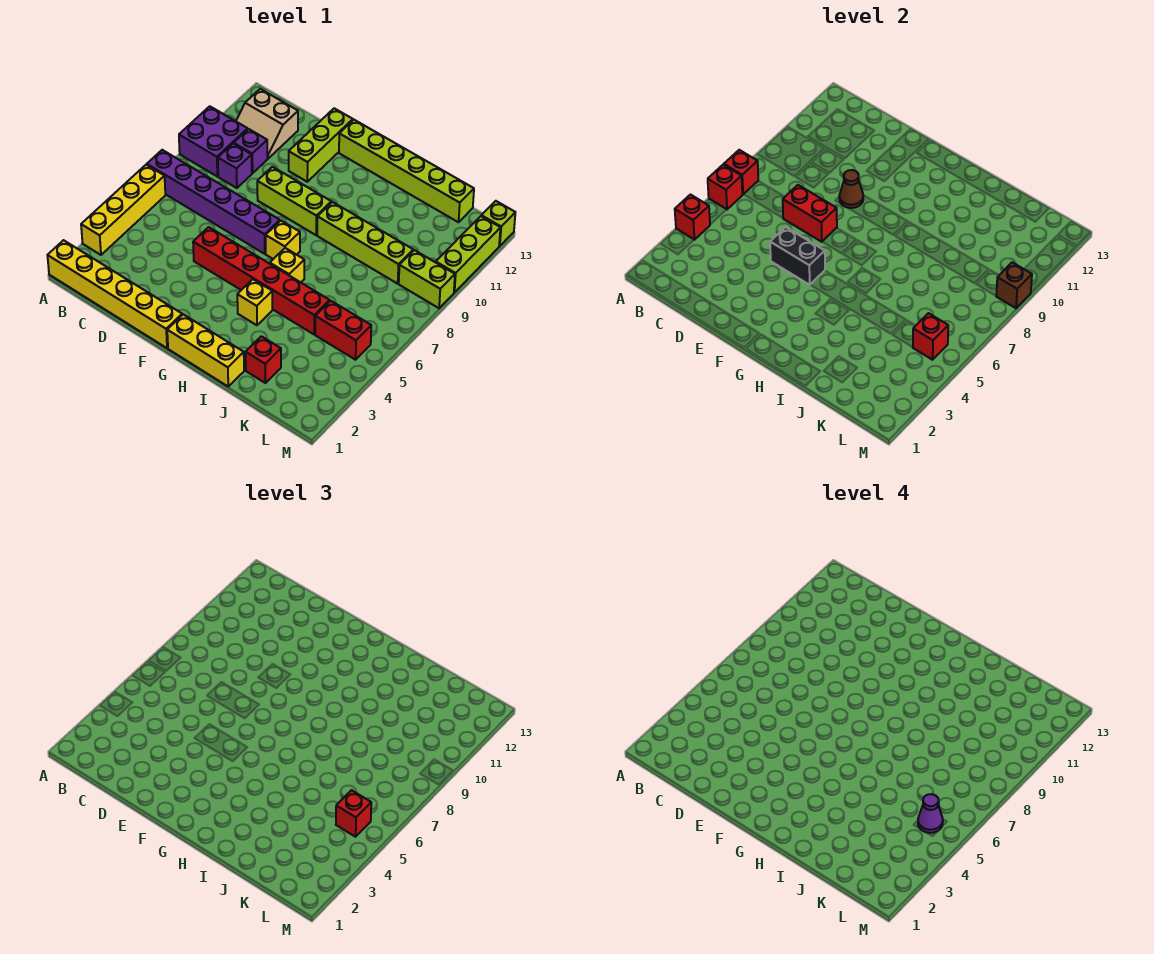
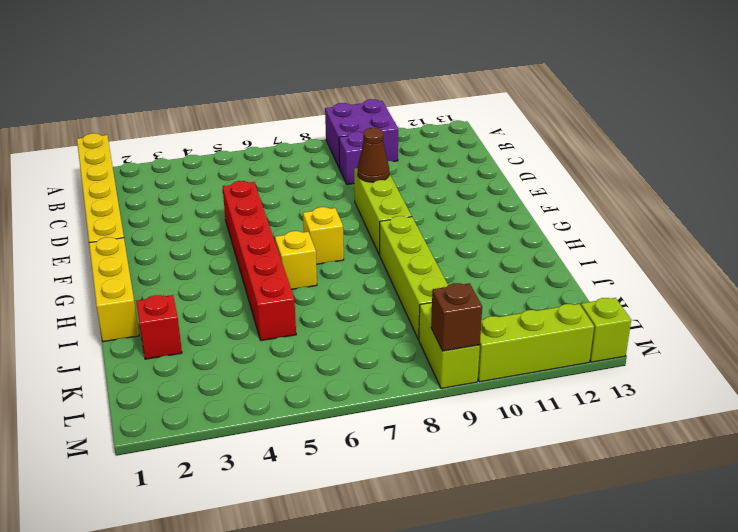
none -> yellow 1x4 brick [81,165,165,255]
none -> purple 1x6 brick [147,150,280,254]
none -> tan 2x2 slope [236,89,298,159]
none -> purple 1x1 brick [234,129,267,173]

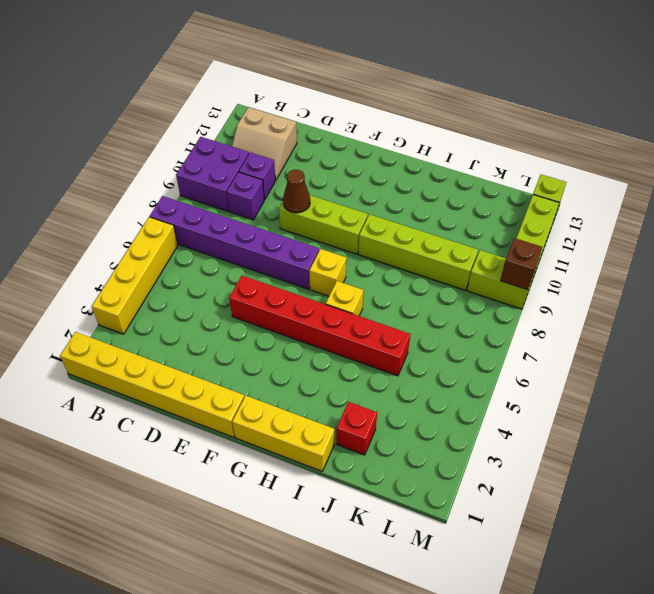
none -> lime 1x3 brick [289,108,353,182]
none -> lime 1x6 brick [339,120,474,222]
none -> yellow 1x1 brick [237,279,272,325]
none -> red 1x2 brick [315,301,371,360]

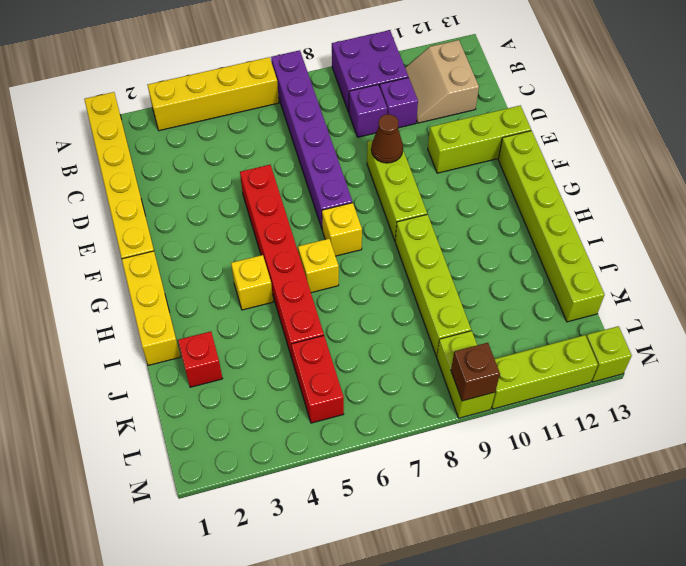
none -> red 1x1 brick [675,195,710,240]
none -> red 1x1 brick [708,165,742,209]
none -> red 1x1 brick [724,150,758,194]
none -> red 1x2 brick [783,185,837,242]

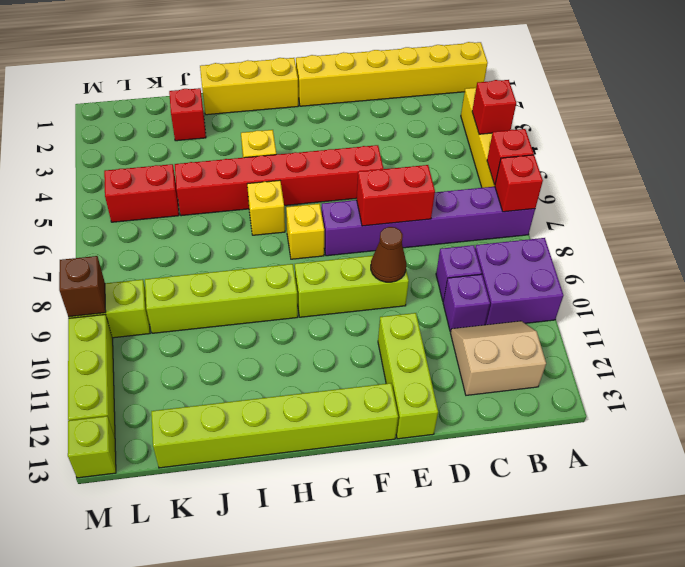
none -> black 1x2 brick [770,227,825,285]
none -> red 1x1 brick [913,313,948,360]
none -> red 1x1 brick [336,790,371,837]
none -> purple 1x1 cone [918,794,943,833]

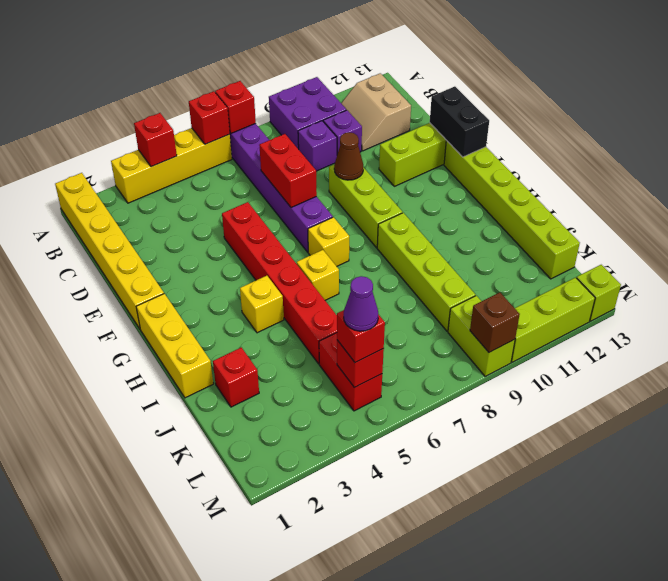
black 1x2 brick [430,86,489,157] -> black 1x2 brick moved to [770,227,825,285]

